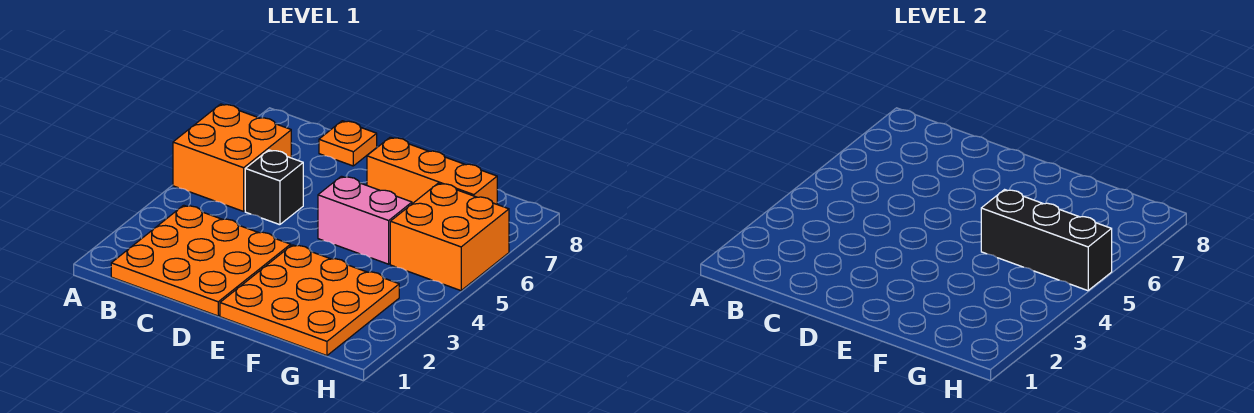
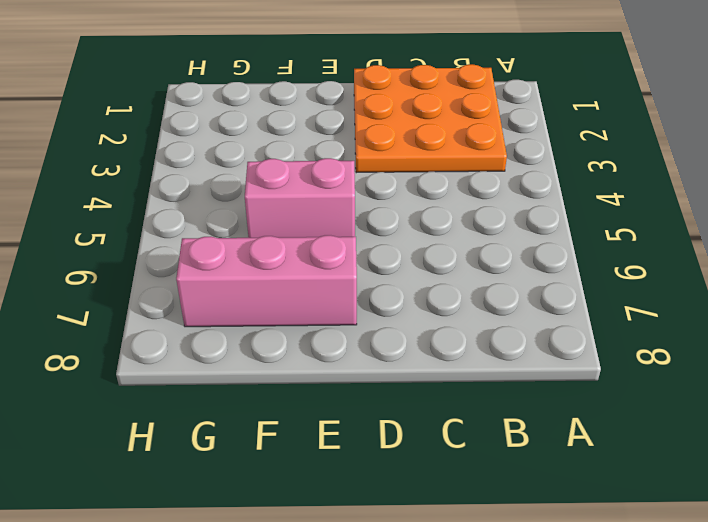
pink 1x3 brick [176,235,357,327] -> orange 1x3 brick [367,137,497,204]
none -> orange 2x2 brick [173,104,291,211]
none -> black 1x1 brick [245,150,303,225]

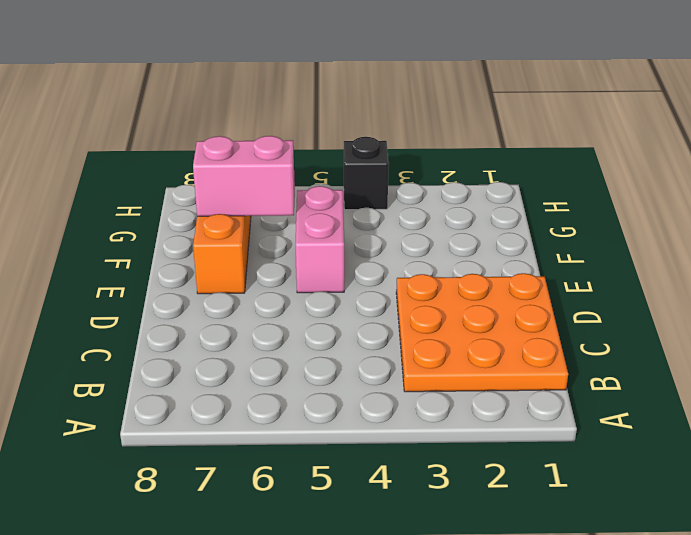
pink 1x2 brick [193,136,295,216] -> none
black 1x1 brick [344,137,389,210] -> black 1x1 brick moved to [245,150,303,225]
none -> orange 2x2 brick [173,104,291,211]
none -> orange 1x1 plate [319,121,377,166]

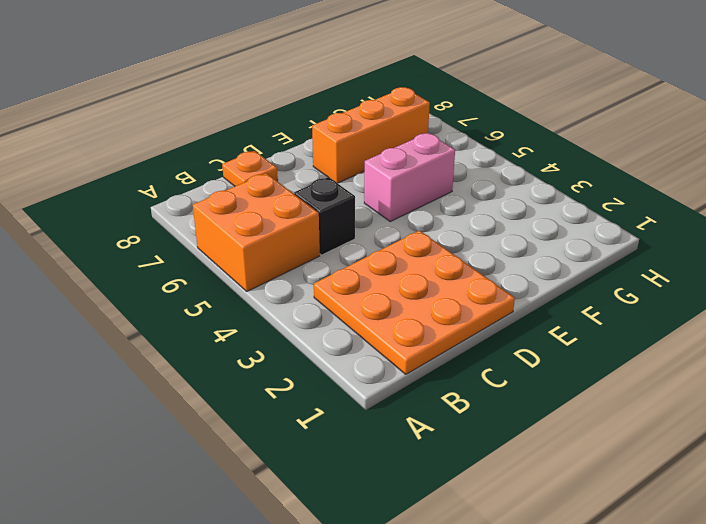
none -> orange 3x3 plate [220,245,399,356]
none -> orange 2x2 brick [390,183,509,291]

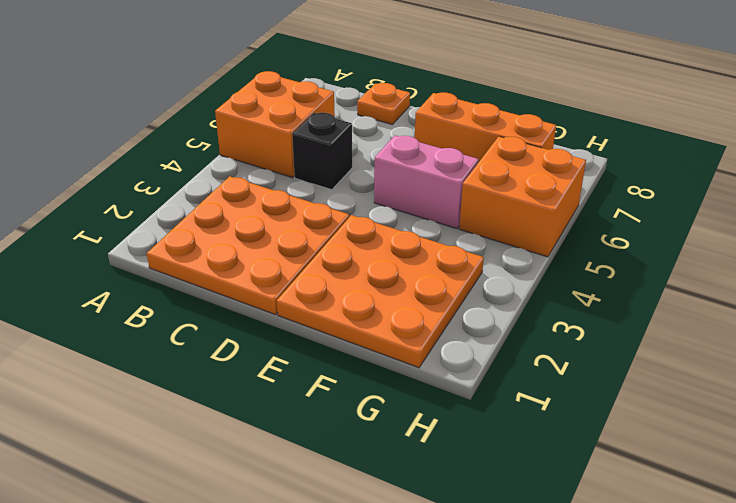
none -> black 1x3 brick [981,190,1112,291]

